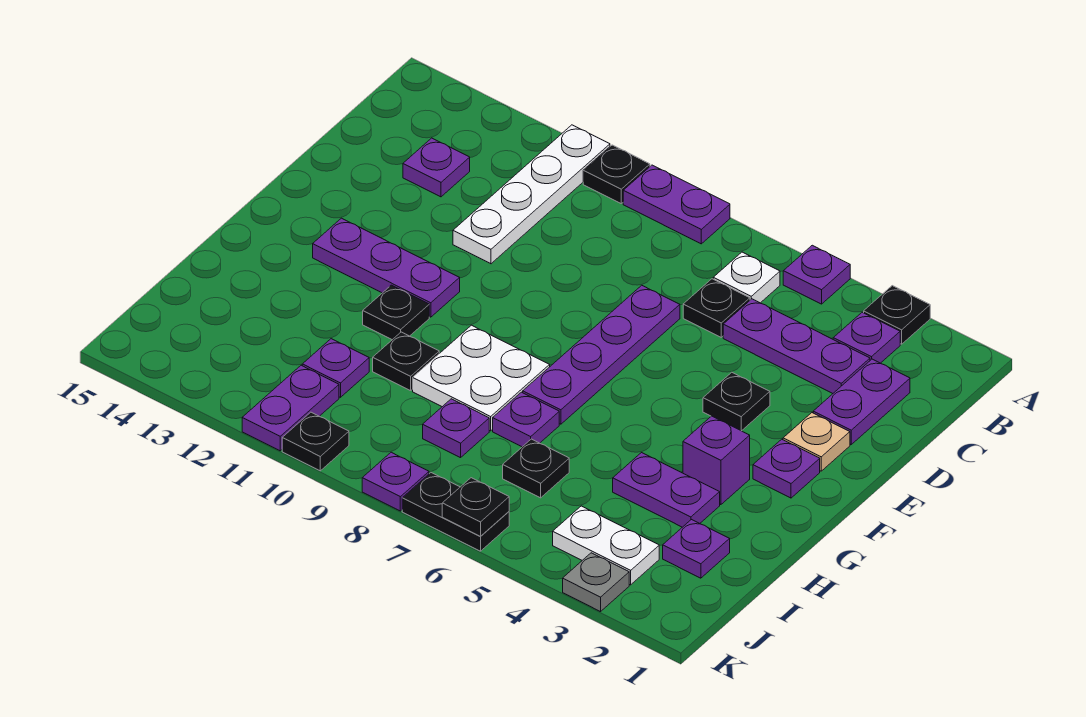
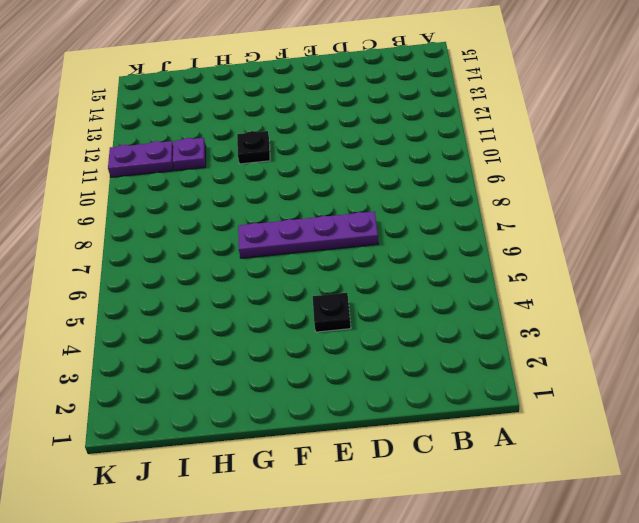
none -> black 1x1 plate [864,286,930,344]
none -> purple 1x1 plate [783,245,850,304]
none -> purple 1x2 plate [623,165,730,244]
none -> black 1x1 plate [583,145,650,203]

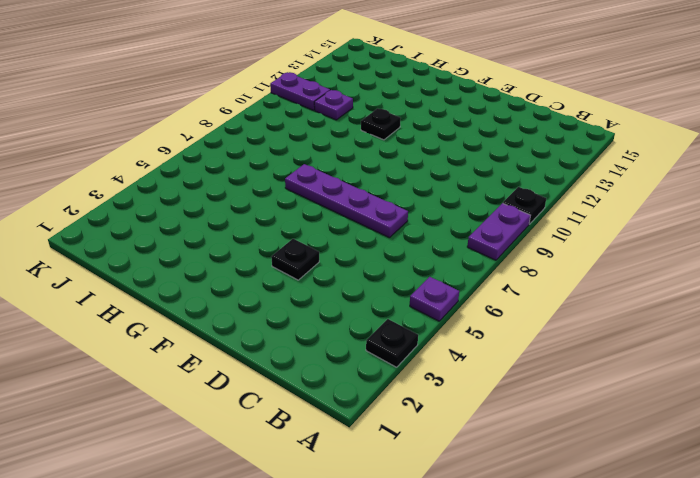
none -> white 1x4 plate [453,125,610,264]
none -> purple 1x1 plate [833,312,900,363]
none -> white 1x1 plate [713,252,780,303]
none -> purple 1x2 plate [813,359,910,444]

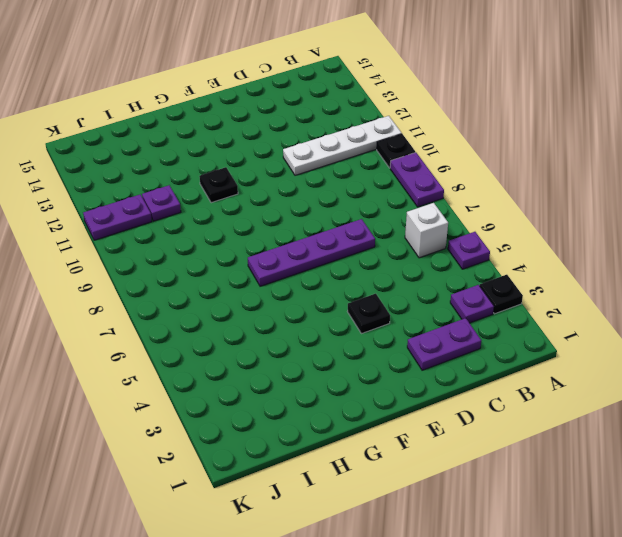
white 1x1 brick [405,203,448,258] -> white 1x1 plate [713,252,780,303]
none -> purple 1x3 plate [723,299,870,393]
none -> black 1x1 plate [683,279,750,337]
none -> purple 1x1 plate [403,138,470,197]
none -> tan 1x1 plate [783,413,850,471]

